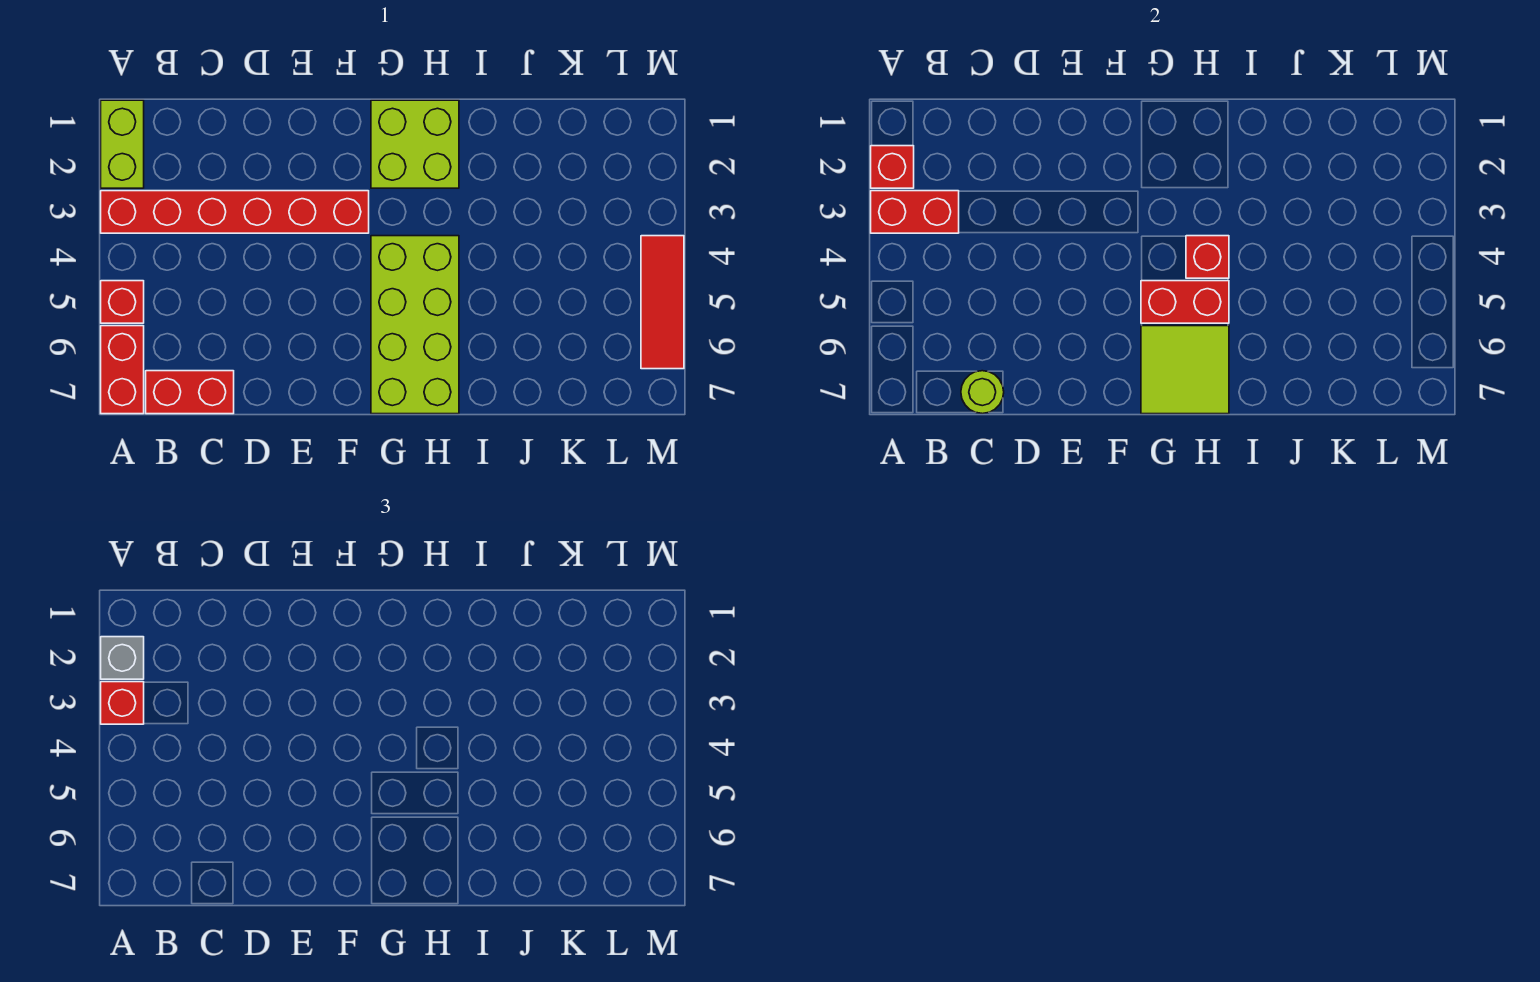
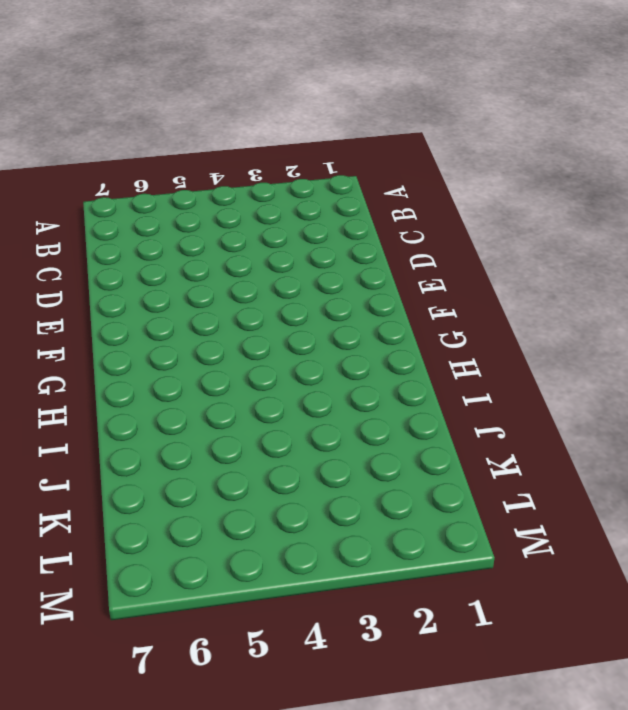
none -> lime 1x2 brick [101,100,144,188]
none -> red 1x6 brick [101,191,369,233]
none -> red 1x1 brick [101,281,144,323]

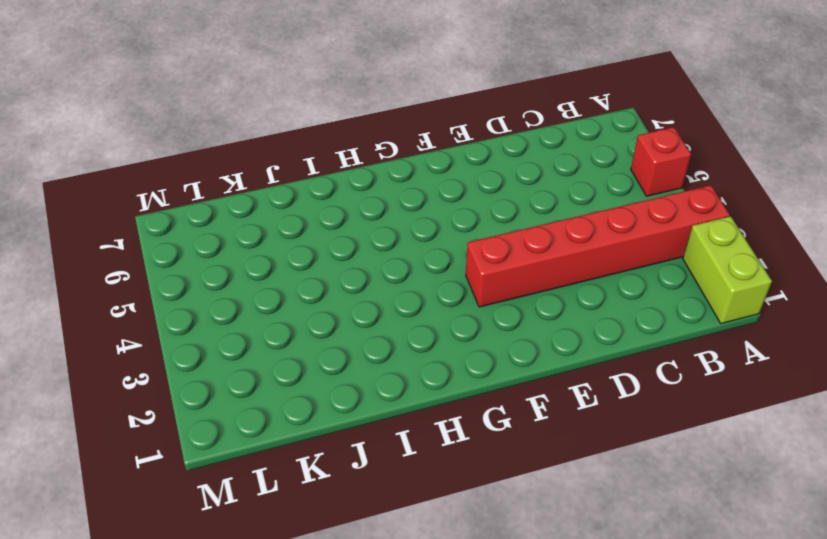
none -> red 1x2 brick [101,326,144,414]
none -> red 1x2 brick [146,371,234,414]
none -> lime 2x2 brick [371,100,459,188]

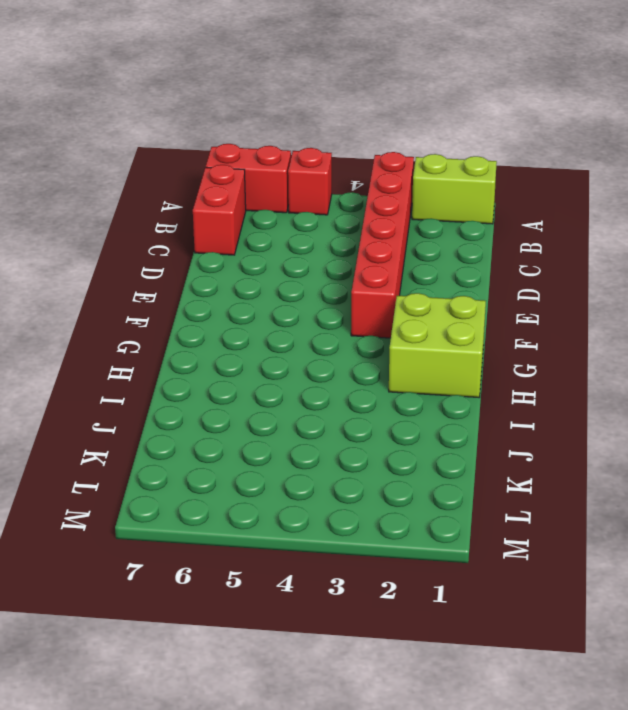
none -> lime 2x4 brick [371,236,459,414]
none -> red 1x3 tile [641,236,684,369]
none -> red 1x1 brick [871,146,914,188]

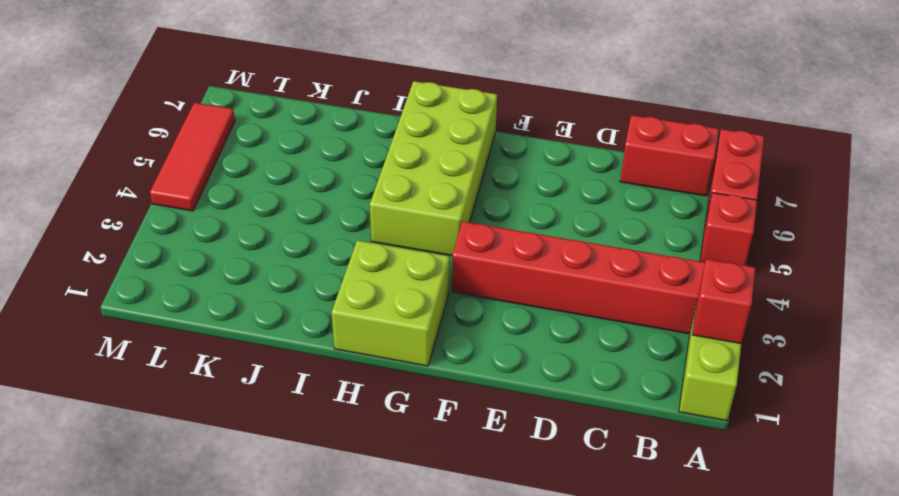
none -> red 1x2 brick [871,191,959,233]
none -> lime 1x1 round brick [961,371,1004,414]
none -> red 1x2 brick [1141,281,1229,323]

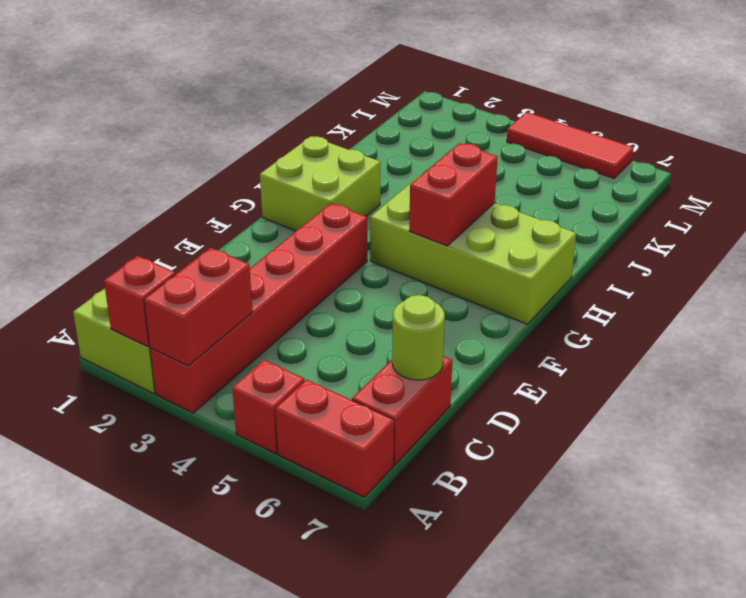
none -> lime 2x2 tile [1141,326,1229,414]
none -> red 1x1 brick [1186,236,1229,278]
none -> grey 1x1 brick [101,637,144,679]

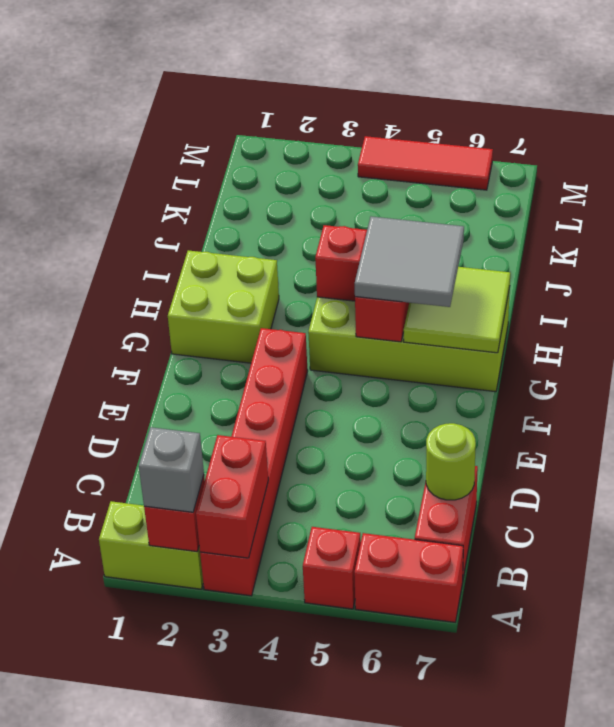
grey 2x2 tile [355,216,464,307] -> none
none -> red 1x1 brick [101,682,144,724]

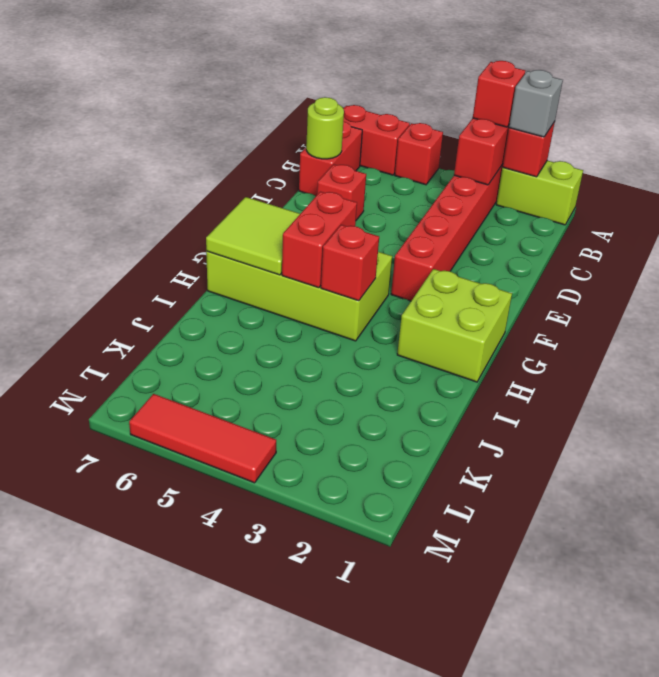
red 1x1 brick [317,164,366,220] -> none

